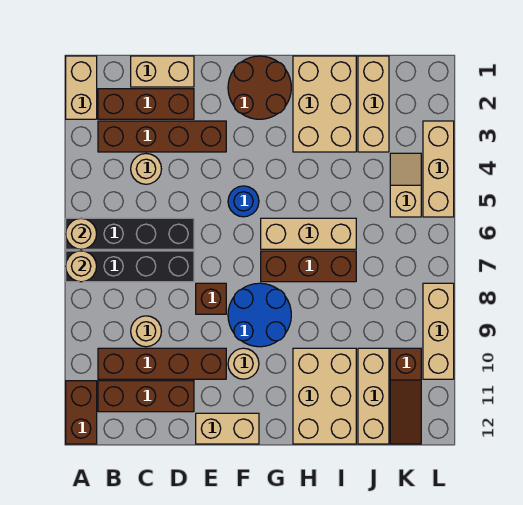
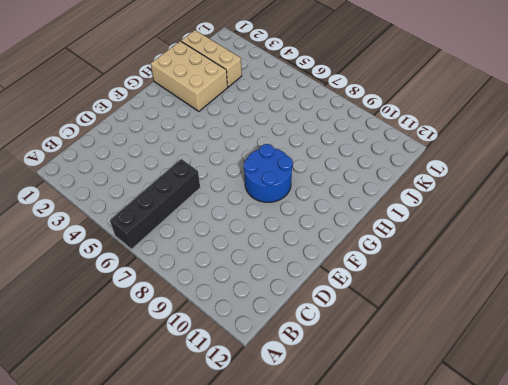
none -> tan 1x2 brick [66,56,97,119]
none -> black 1x4 brick [66,251,194,282]
none -> brown 1x2 brick [66,381,97,444]

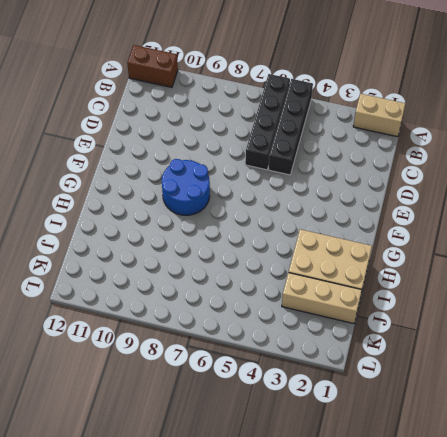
black 1x4 brick [268,79,313,175] -> black 1x4 brick moved to [66,251,194,282]
none -> brown 1x3 brick [98,89,194,119]
none -> brown 1x4 brick [98,121,226,152]
none -> brown 1x4 brick [98,348,226,379]

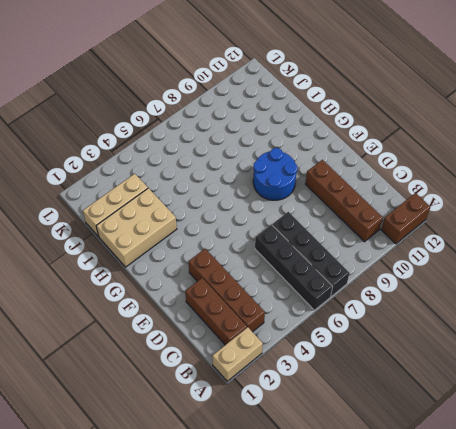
none -> brown 1x3 brick [98,381,194,412]
none -> tan 1x2 brick [131,56,194,87]
none -> tan 1x1 round brick [131,154,161,184]

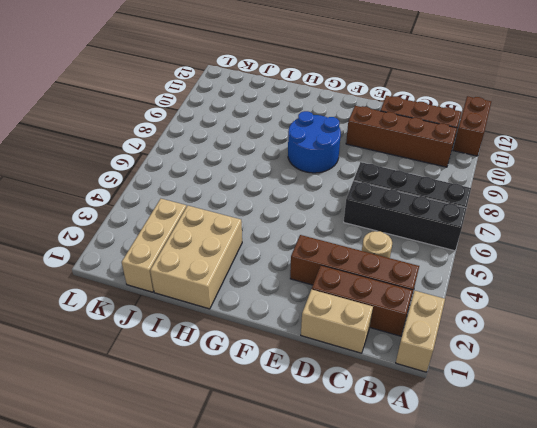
none -> tan 1x1 round brick [131,316,162,347]
none -> brown 1x1 brick [196,283,226,314]
none -> tan 1x2 brick [196,413,259,444]

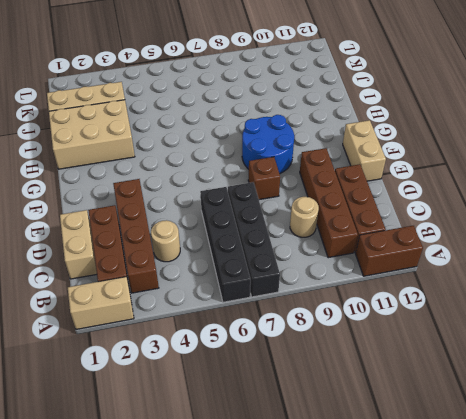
none -> brown 2x2 round brick [228,56,291,119]
none -> blue 1x1 round brick [228,186,259,217]
none -> tan 1x1 round brick [228,348,259,379]

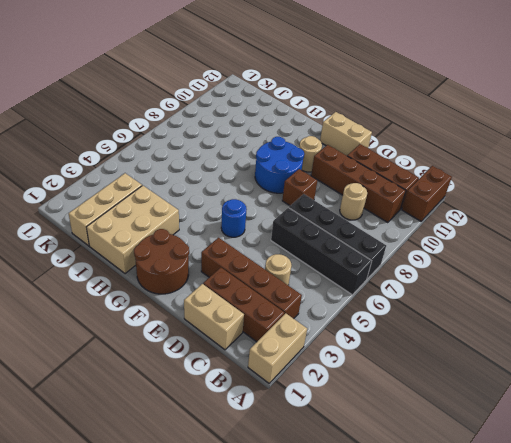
none -> tan 1x3 brick [261,218,356,249]
none -> brown 1x3 brick [261,251,356,282]
none -> tan 2x3 brick [293,348,356,444]

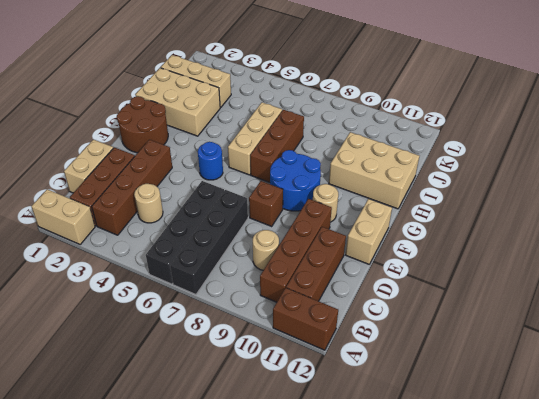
none -> tan 1x3 brick [358,348,389,444]
none -> tan 1x2 slope [390,153,421,217]
none -> brown 1x3 slope [390,348,421,444]

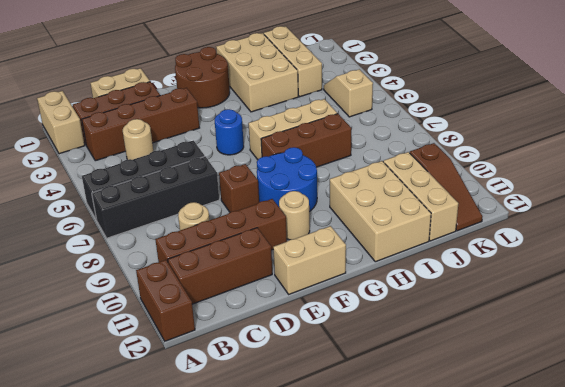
none -> tan 1x3 brick [423,121,454,217]
none -> tan 1x3 brick [423,283,454,379]
none -> tan 1x1 round brick [66,218,97,249]

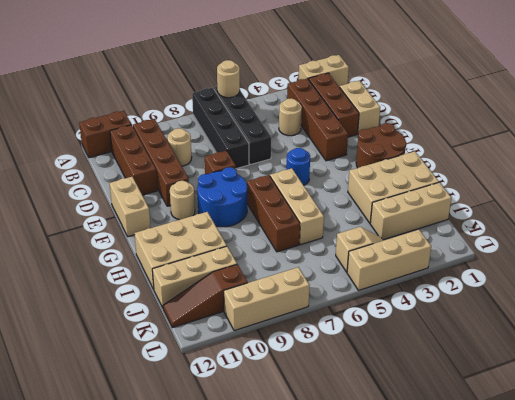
none -> tan 1x1 round brick [66,251,97,282]

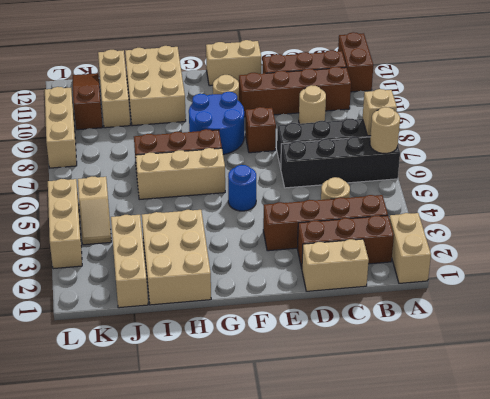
tan 1x1 brick [363,89,397,136] -> tan 1x1 round brick [66,251,97,282]
none -> brown 2x2 round brick [228,56,291,119]

